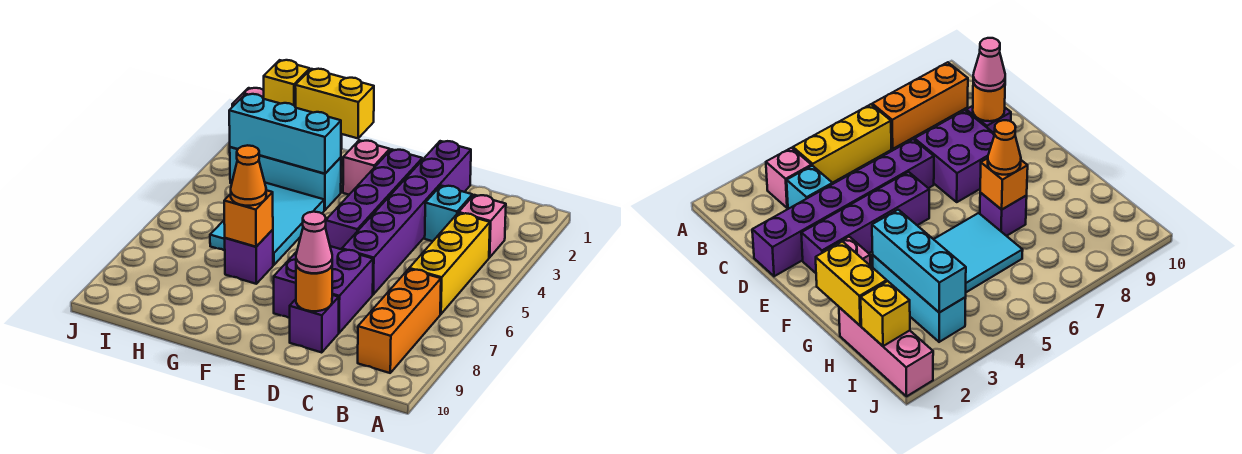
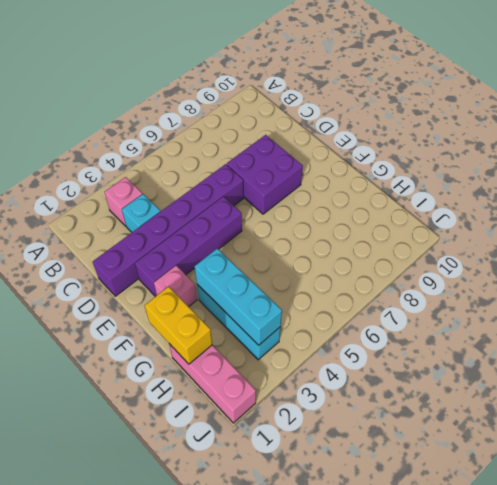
none -> yellow 1x3 brick [409,213,490,314]
none -> orange 1x3 brick [358,269,441,373]
none -> purple 1x1 brick [290,295,339,353]

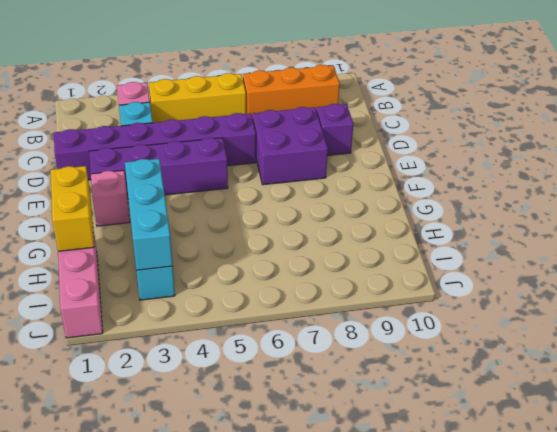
none -> cyan 2x3 tile [210,183,324,265]
none -> purple 1x1 brick [225,230,273,284]
none -> orange 1x1 round brick [296,266,332,311]

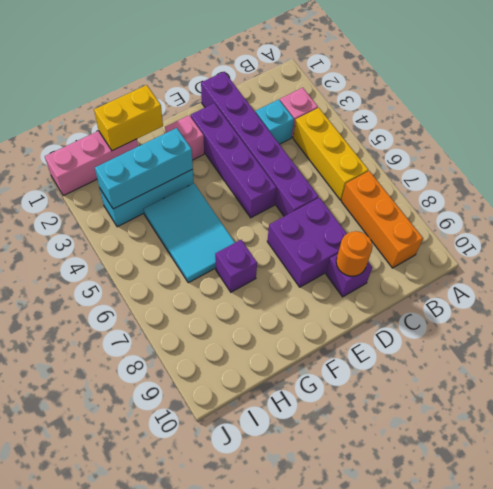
none -> orange 1x1 brick [224,190,273,247]
none -> yellow 1x1 brick [264,60,310,107]
none -> pink 1x1 cone [296,212,332,273]

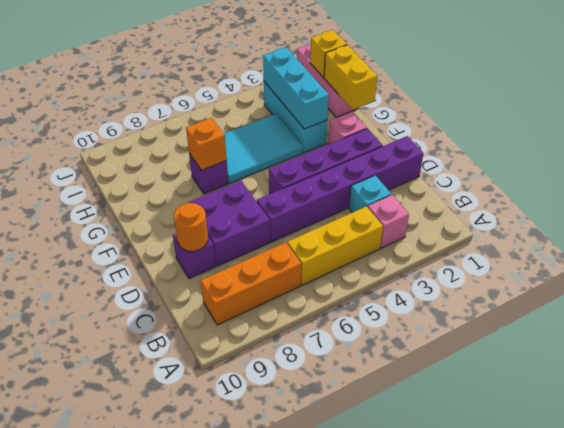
none -> pink 1x1 cone [296,212,332,273]
none -> orange 1x1 cone [231,145,266,206]

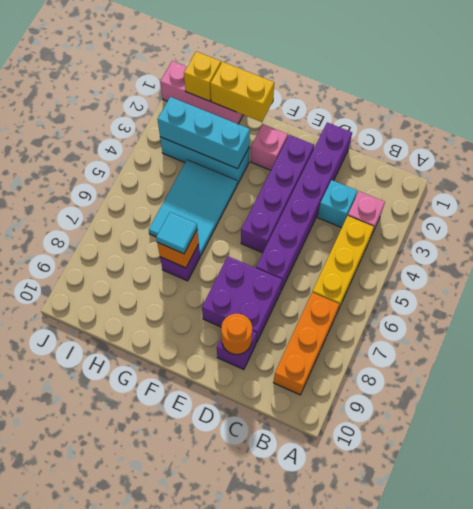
cyan 1x1 tile [156,212,197,254] -> orange 1x1 cone [231,145,266,206]
none -> pink 1x1 cone [296,212,332,273]

